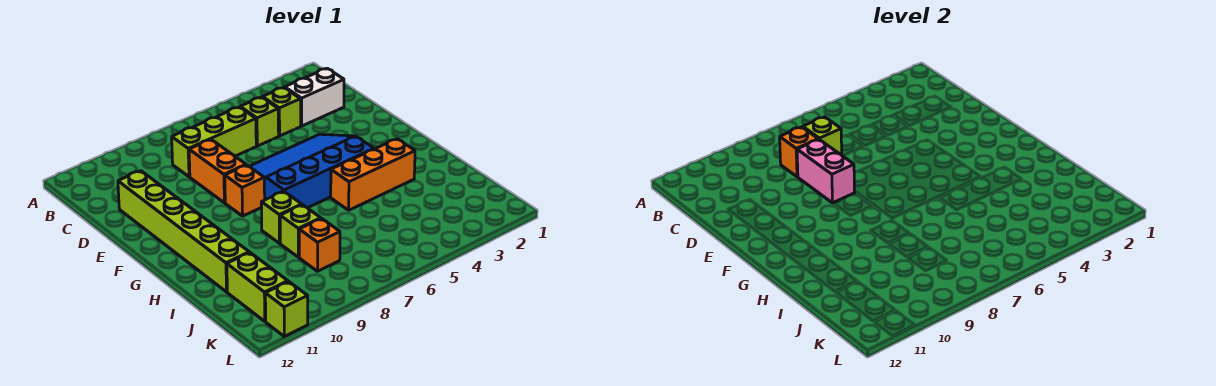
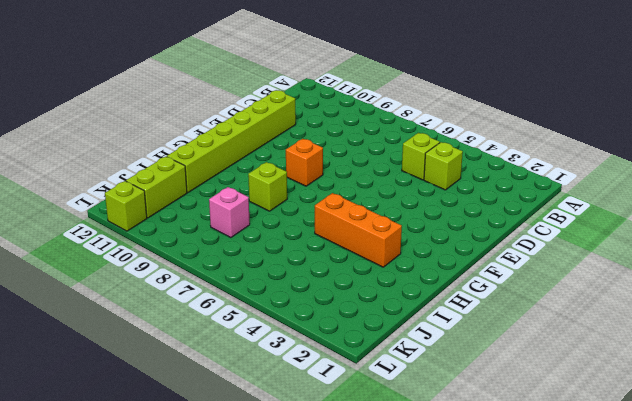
pink 1x1 brick [209,187,250,238] -> orange 1x1 brick [299,218,340,271]
none -> white 1x2 brick [285,68,344,126]
none -> lime 1x3 brick [172,107,256,177]
none -> orange 1x2 brick [189,140,246,203]

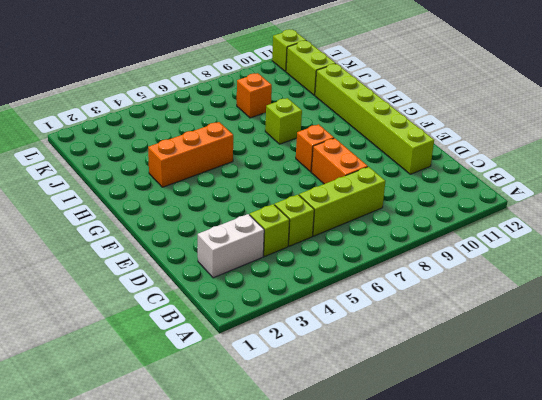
none -> blue 3x4 slope [249,134,374,208]
none -> lime 1x1 brick [280,205,321,257]
none -> lime 1x1 brick [803,117,842,155]

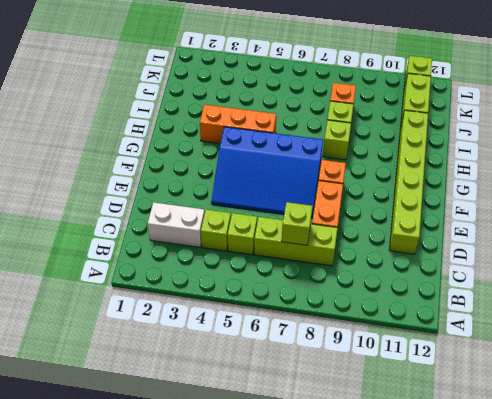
none -> orange 1x1 brick [780,127,818,177]
none -> pink 1x2 brick [797,139,855,203]

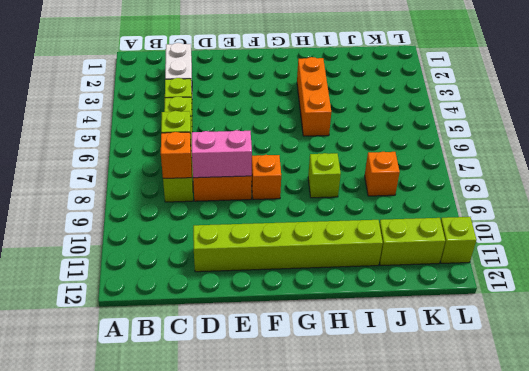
none -> blue 3x4 slope [249,134,374,208]
none -> lime 1x1 brick [280,205,321,257]

